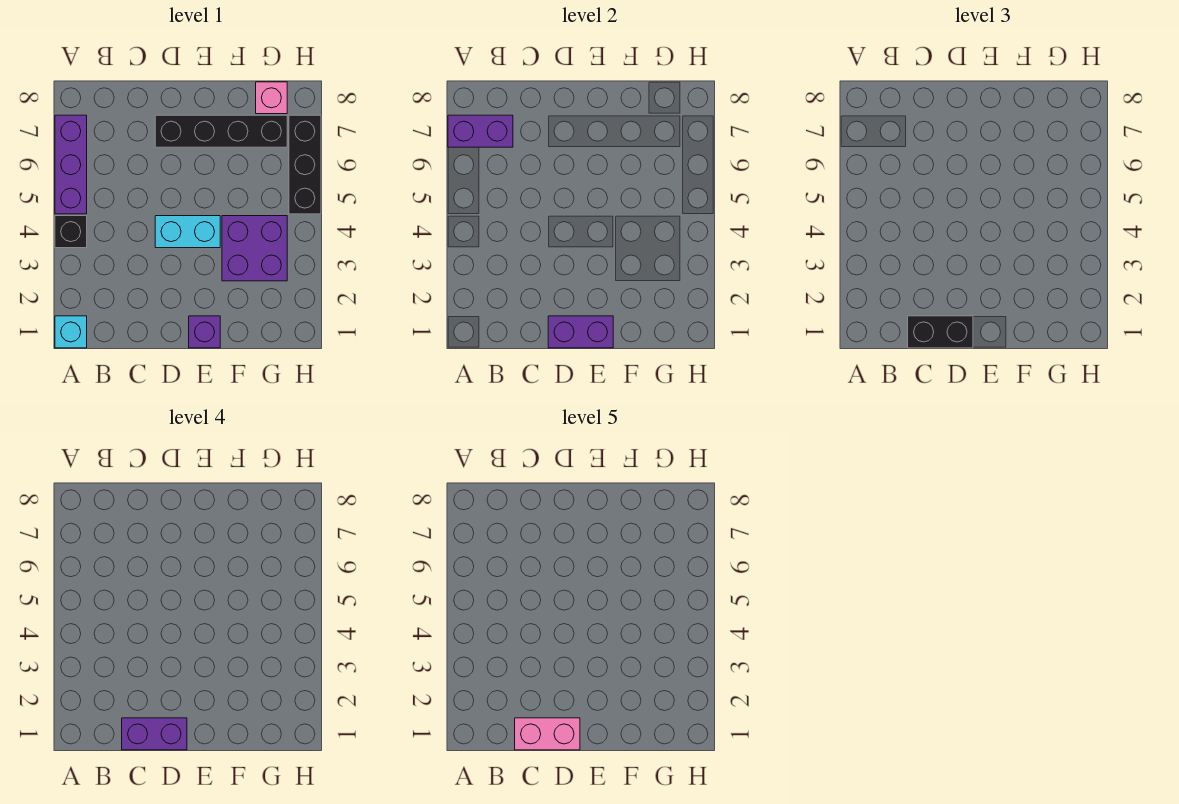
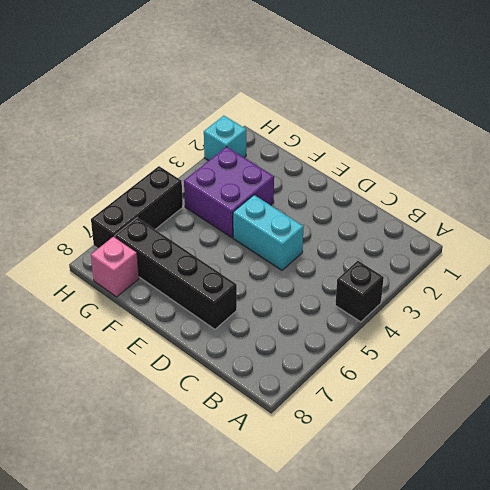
cyan 1x1 brick [204,116,246,160] -> cyan 1x1 brick moved to [55,316,87,348]
none -> purple 1x3 brick [55,115,87,214]
none -> purple 1x1 brick [189,316,220,348]
none -> purple 1x2 brick [448,115,513,147]

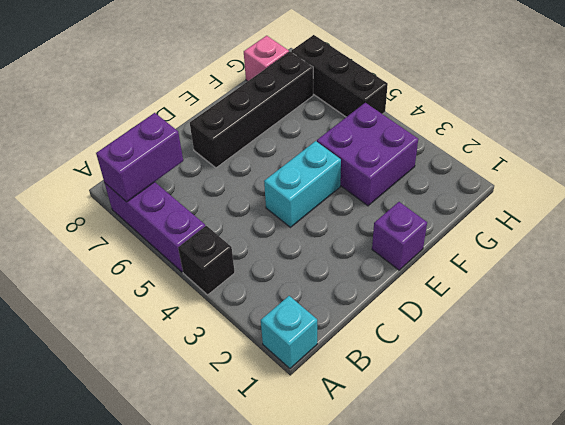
none -> purple 1x2 brick [548,316,613,348]
none -> black 1x2 brick [908,316,973,348]
none -> purple 1x2 brick [122,718,187,750]

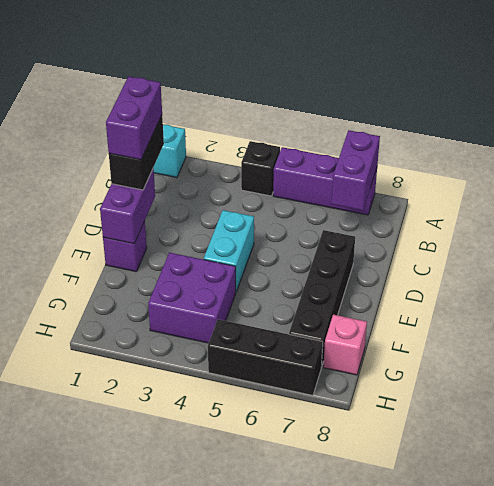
none -> pink 1x2 brick [515,718,580,750]

